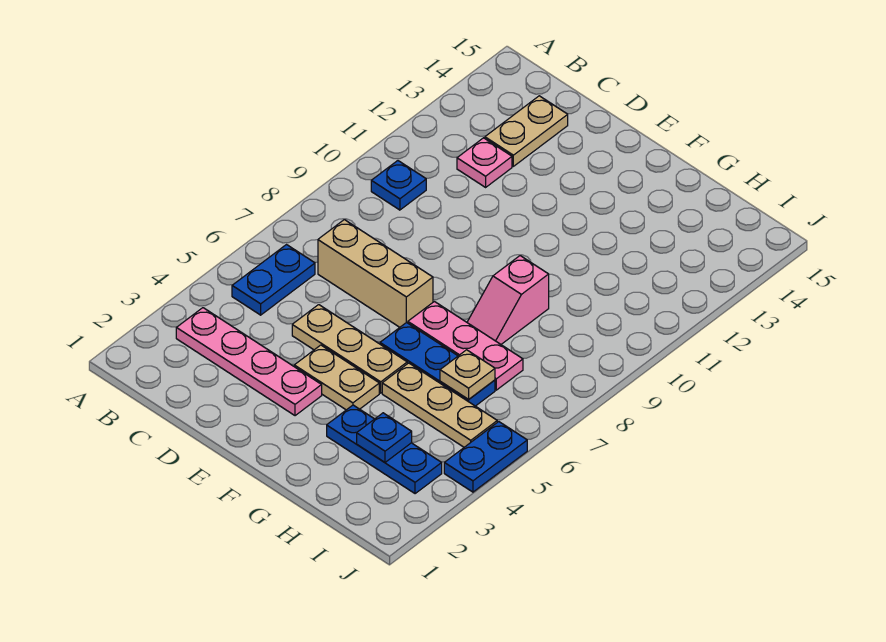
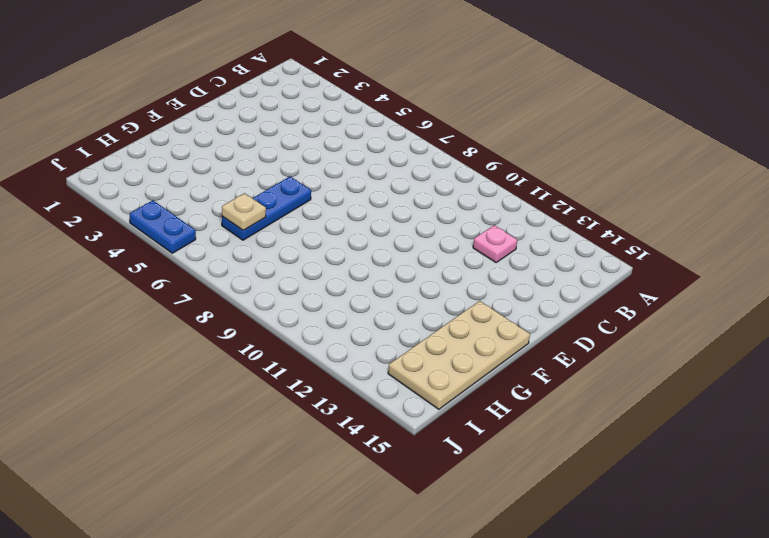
tan 2x4 plate [388,301,530,409] -> none
none -> pink 1x4 plate [176,308,322,416]
none -> blue 1x2 plate [232,245,315,315]
none -> blue 1x1 plate [371,161,426,210]

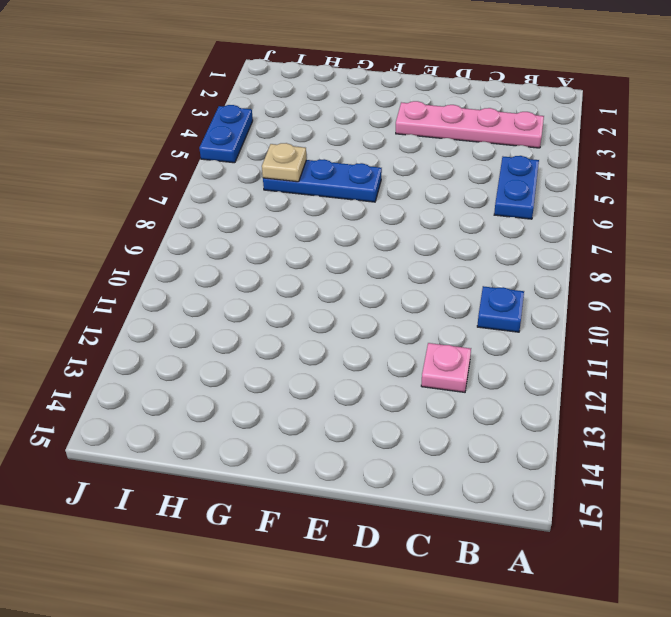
none -> tan 1x3 brick [318,220,433,327]
none -> tan 1x2 plate [485,96,568,166]
none -> tan 1x3 plate [292,305,407,393]

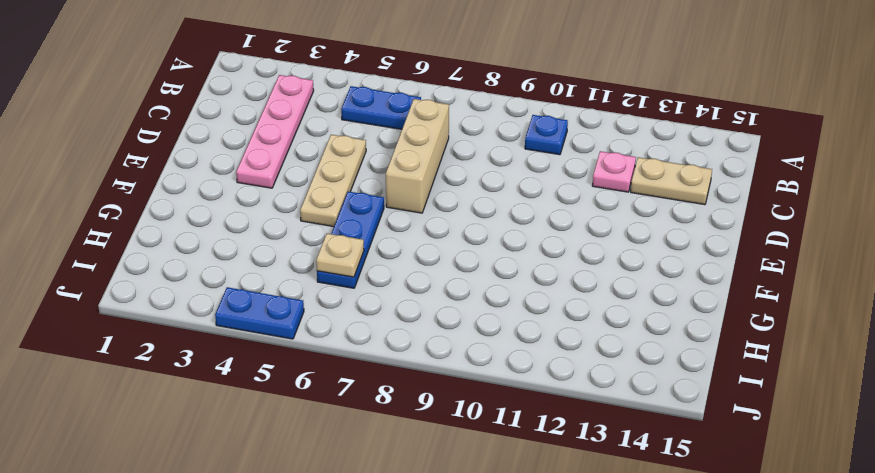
none -> tan 1x2 plate [294,345,379,410]
none -> pink 1x3 plate [408,302,523,390]
none -> blue 1x3 plate [327,405,442,494]

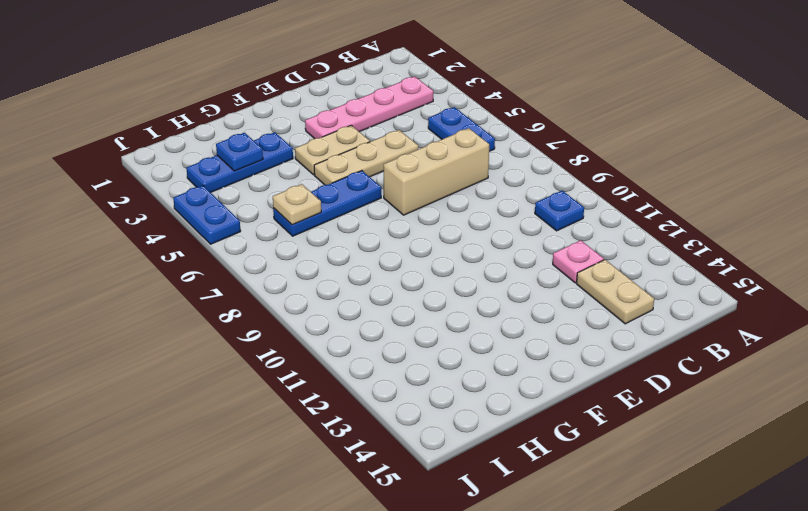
none -> pink 1x3 plate [408,302,523,390]
none -> tan 1x3 plate [382,363,497,447]
none -> pink 1x2 slope [467,256,549,344]

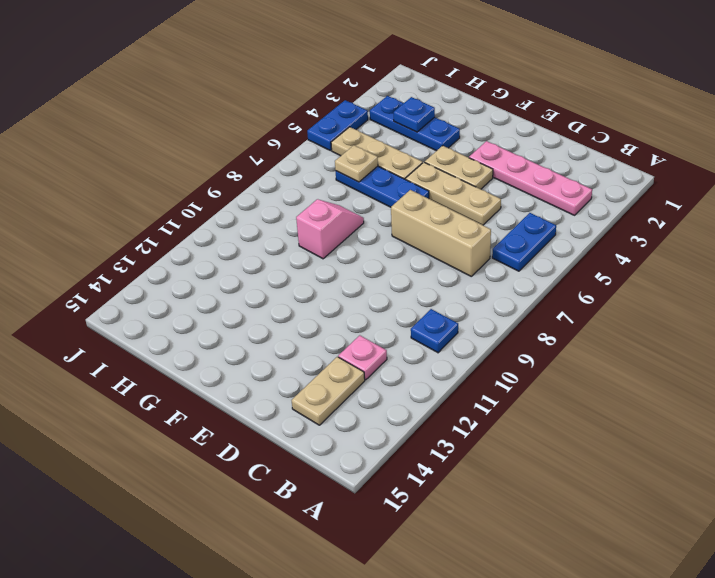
none -> pink 1x3 plate [408,302,523,390]

